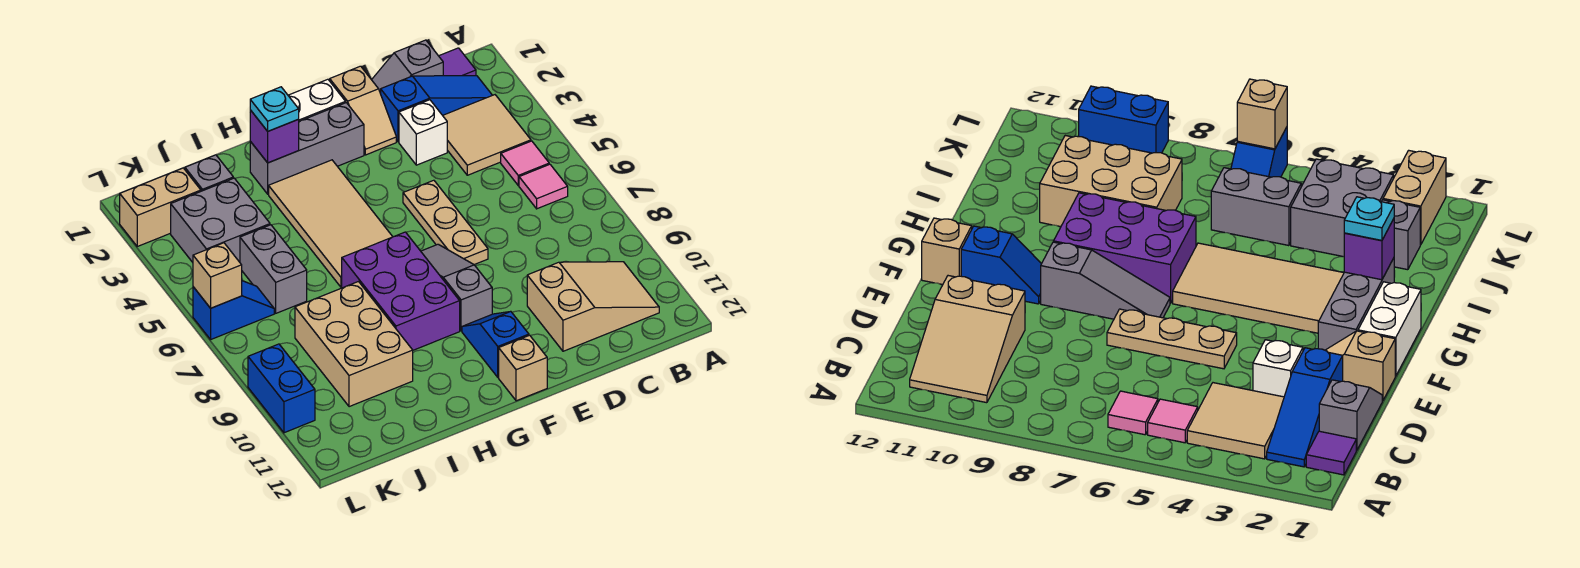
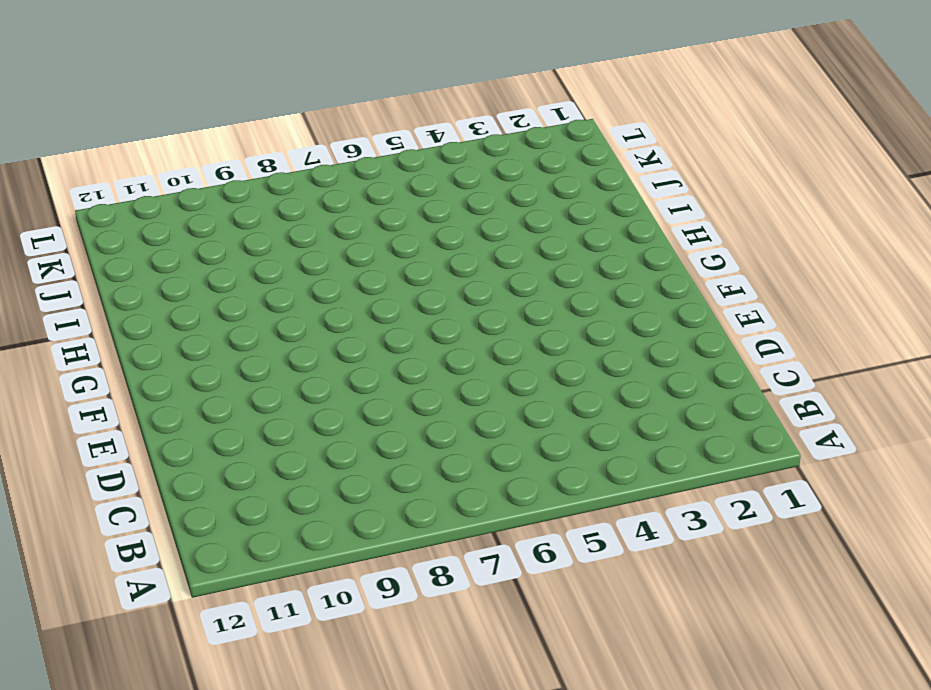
none -> purple 1x1 tile [439,48,476,76]
none -> blue 1x3 slope [381,76,492,142]
none -> tan 2x2 tile [443,95,531,175]

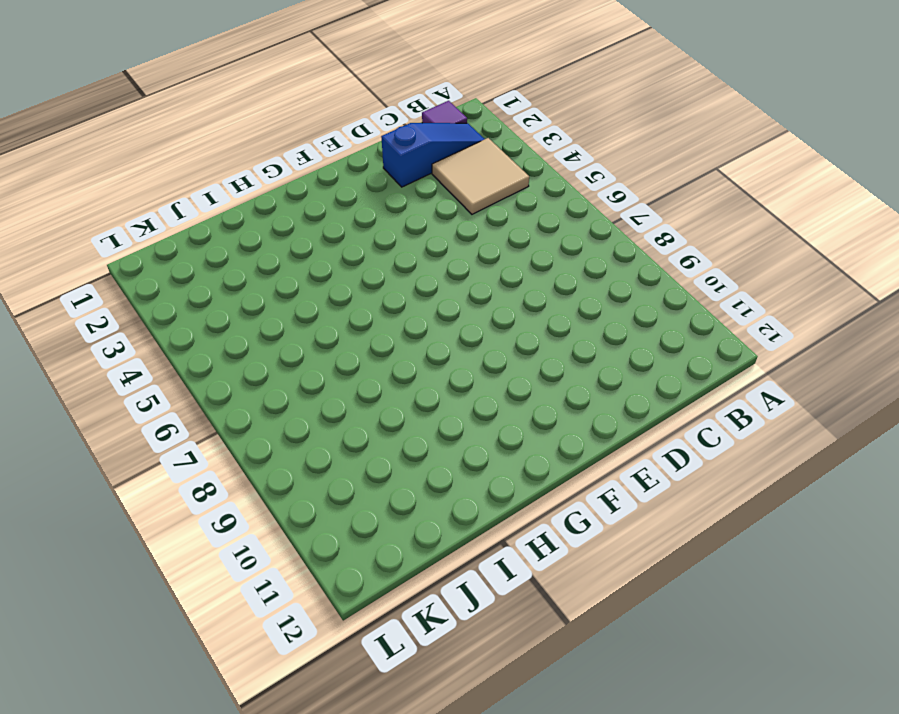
none -> pink 1x1 tile [501,141,549,185]
none -> pink 1x1 tile [519,164,568,209]
none -> tan 2x3 slope [527,262,659,351]

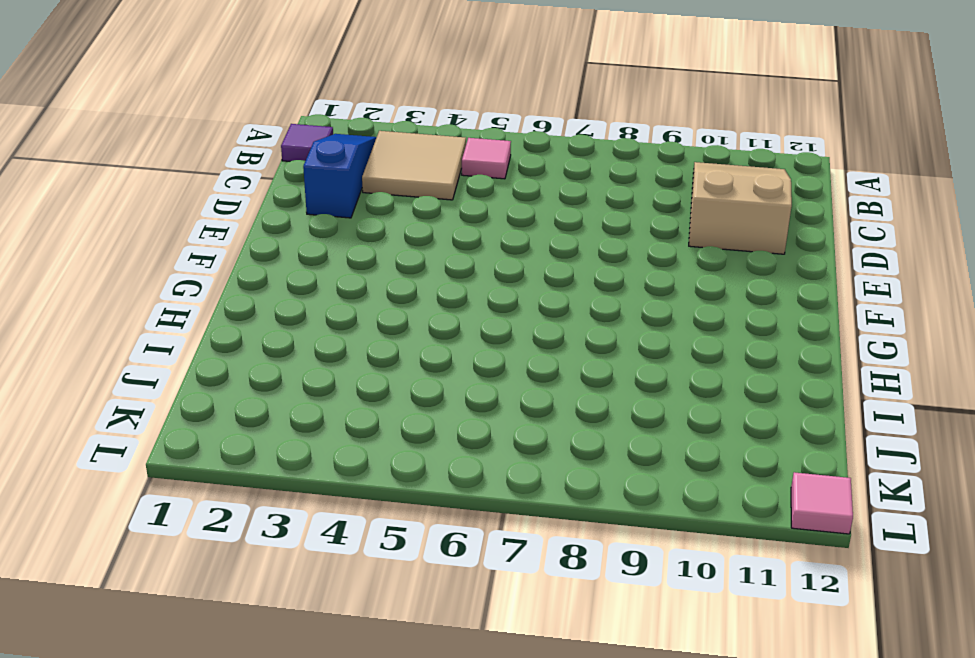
pink 1x1 tile [791,472,853,534] -> pink 1x1 tile moved to [519,164,568,209]
none -> grey 1x2 slope [372,40,443,94]
none -> white 1x1 brick [399,100,447,165]
none -> tan 1x2 slope [330,66,396,155]

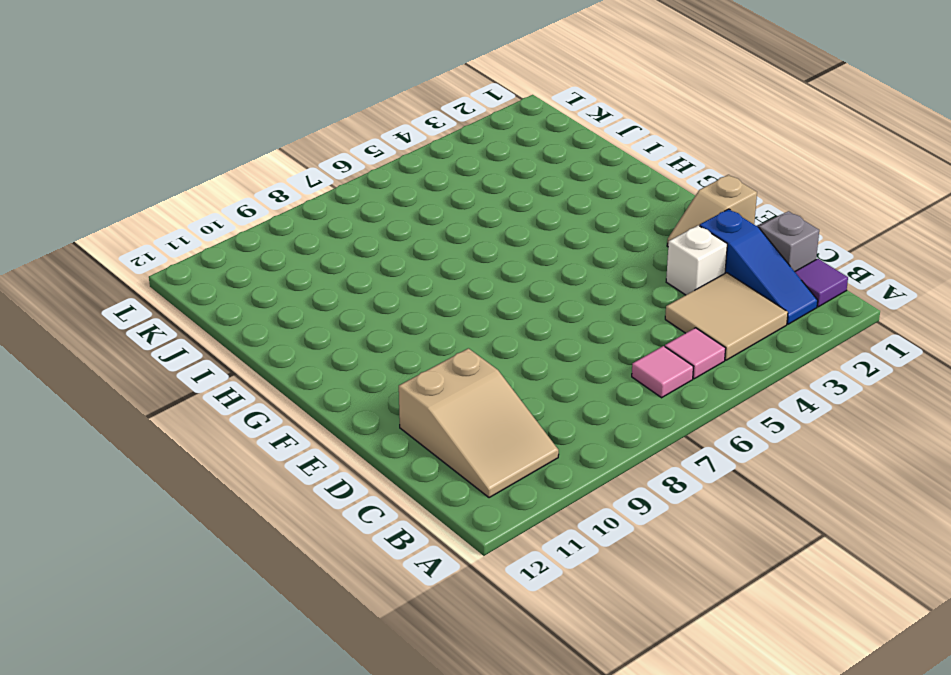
none -> tan 1x3 plate [403,180,488,265]
none -> white 1x2 brick [288,79,346,121]
none -> grey 1x3 brick [250,103,364,194]

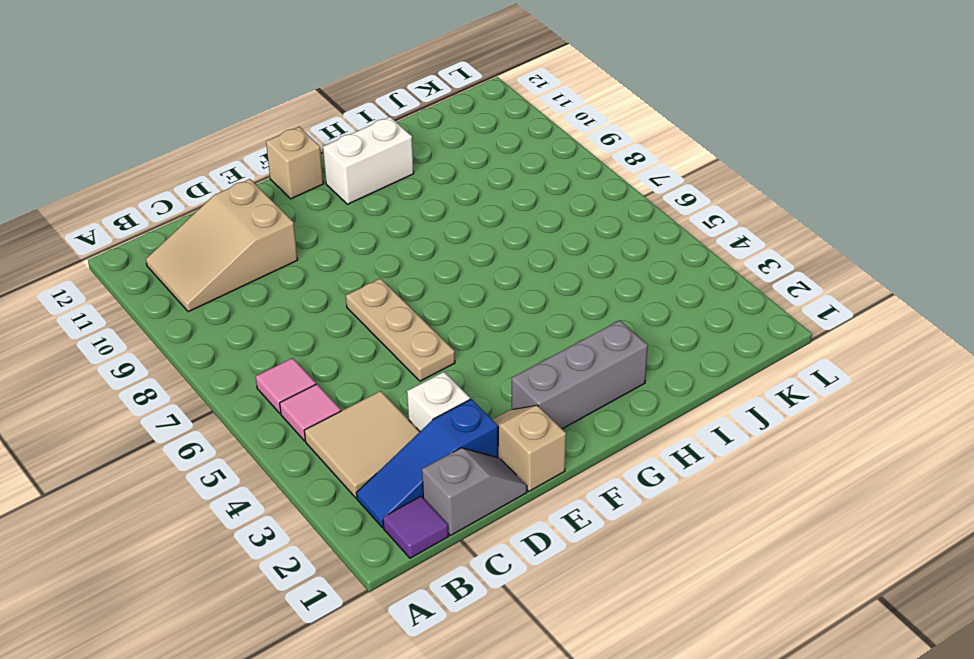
white 1x2 brick [323,117,414,204] -> white 1x2 brick moved to [288,79,346,121]
none -> grey 1x3 slope [421,244,492,331]
none -> blue 1x2 slope [462,311,529,377]
none -> tan 2x4 tile [269,160,393,287]

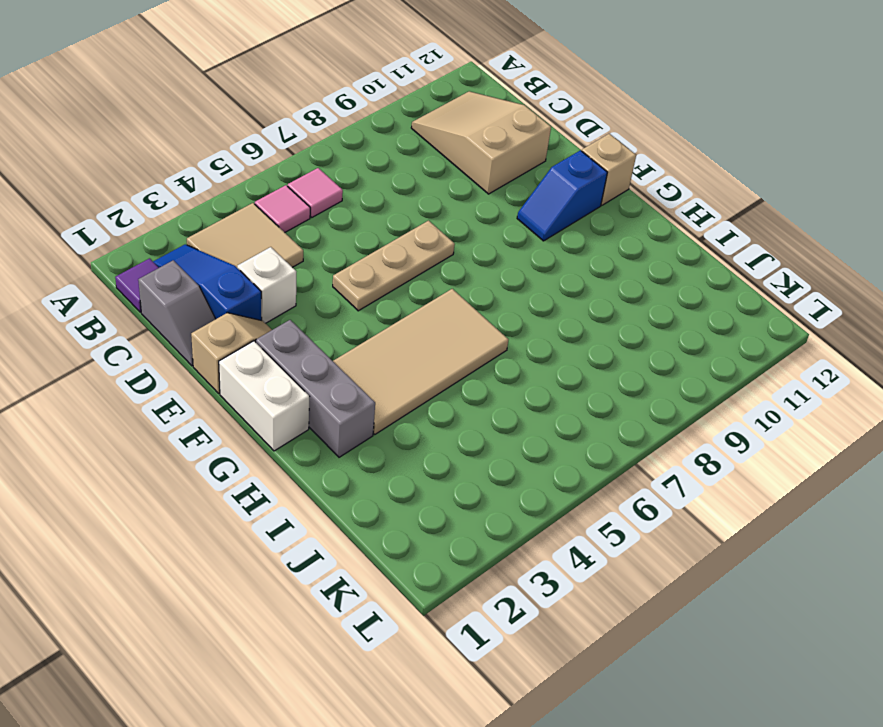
none -> grey 1x3 slope [421,244,492,331]
none -> purple 2x3 brick [342,232,460,350]
none -> tan 2x3 brick [295,282,413,407]

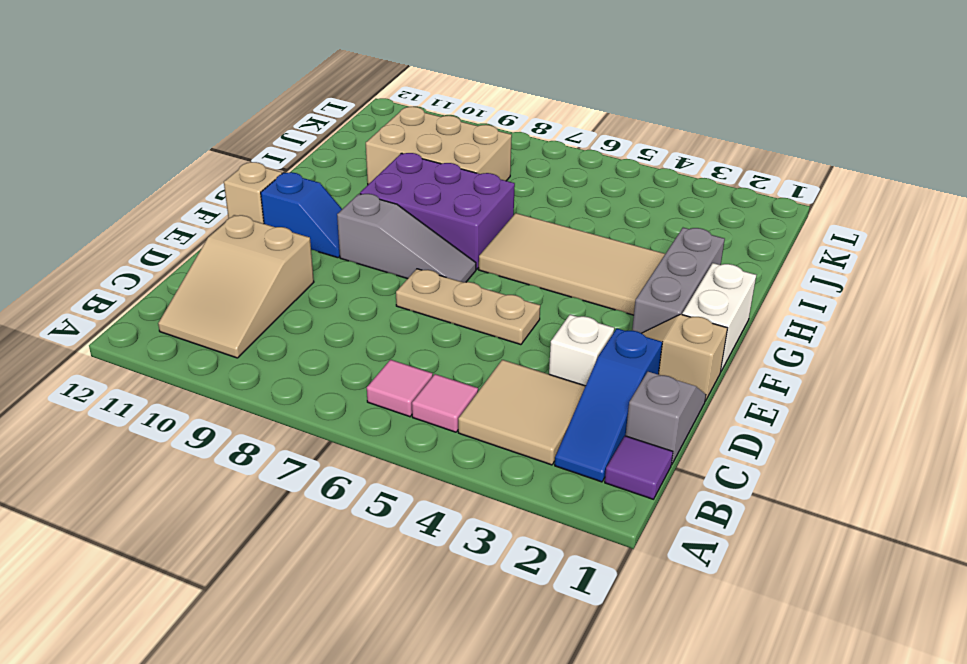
none -> grey 1x1 brick [185,155,233,191]
none -> grey 2x2 brick [171,178,270,262]
none -> grey 1x2 brick [240,225,307,313]

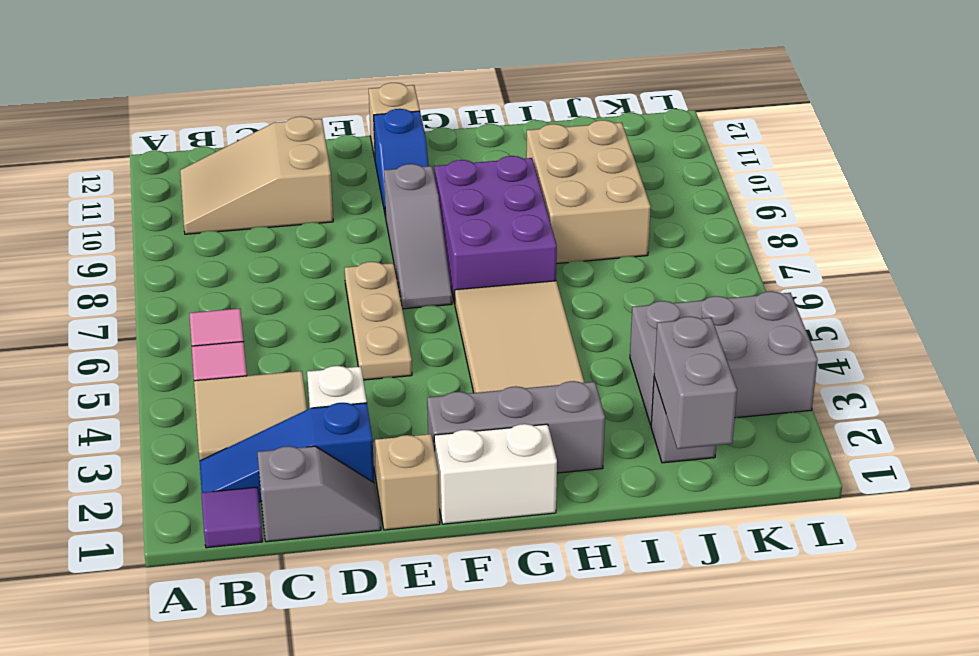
grey 1x2 brick [654,316,737,449] -> grey 1x2 brick moved to [240,225,307,313]
grey 2x3 brick [630,291,818,425] -> grey 2x2 brick [171,178,270,262]
none -> tan 1x2 brick [120,168,201,246]
none -> blue 1x2 slope [193,281,274,339]
none -> blue 1x2 brick [248,344,315,433]

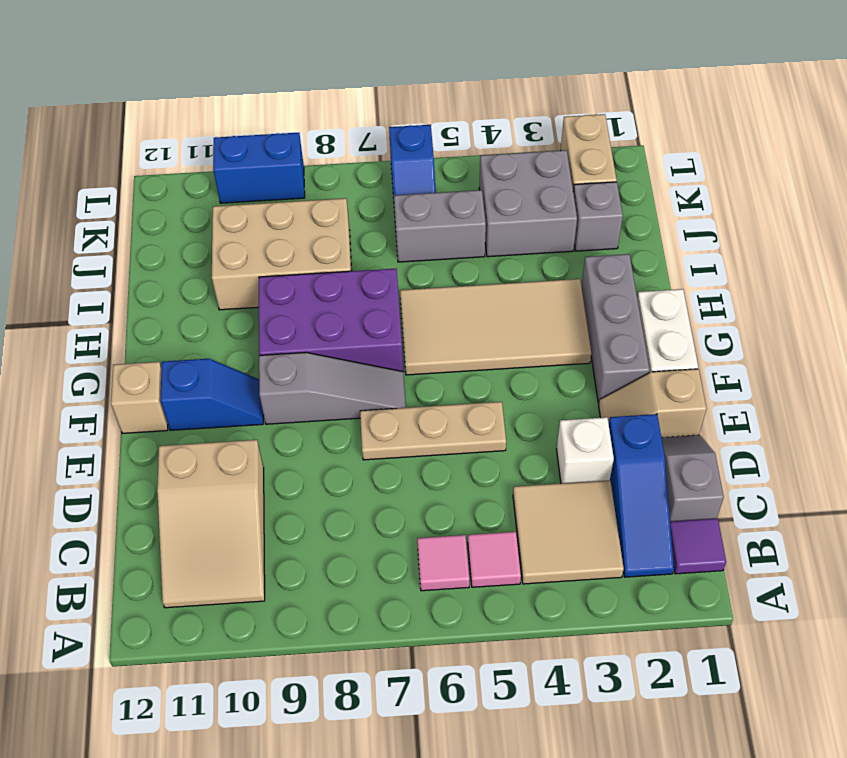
none -> purple 1x1 brick [250,110,299,163]
none -> tan 1x1 brick [193,243,242,308]
none -> cyan 1x1 plate [250,87,299,131]

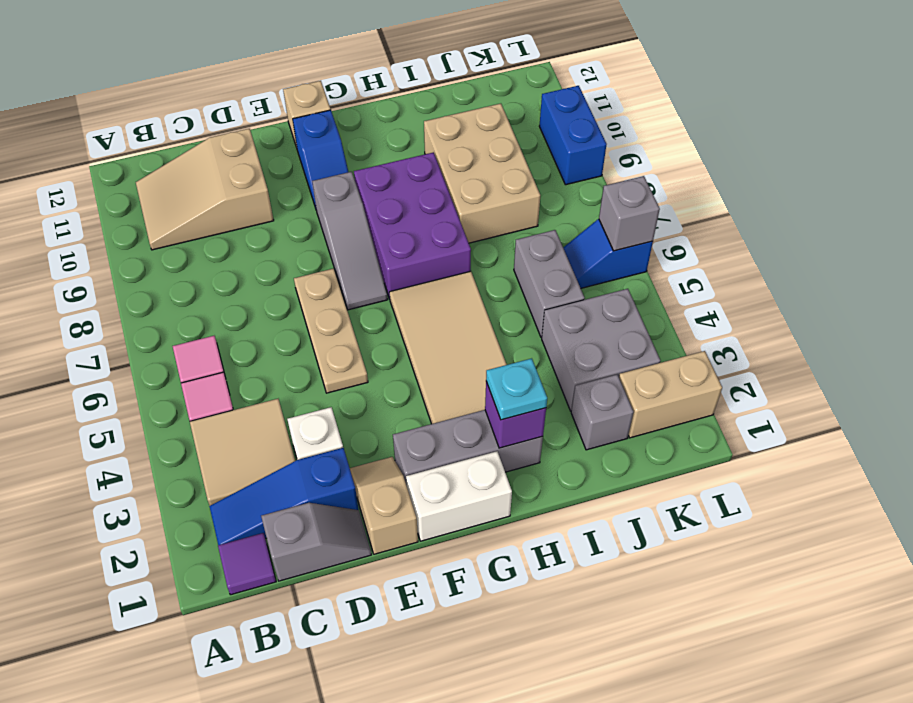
grey 1x1 brick [599,176,660,251] -> tan 1x1 brick [193,243,242,308]

